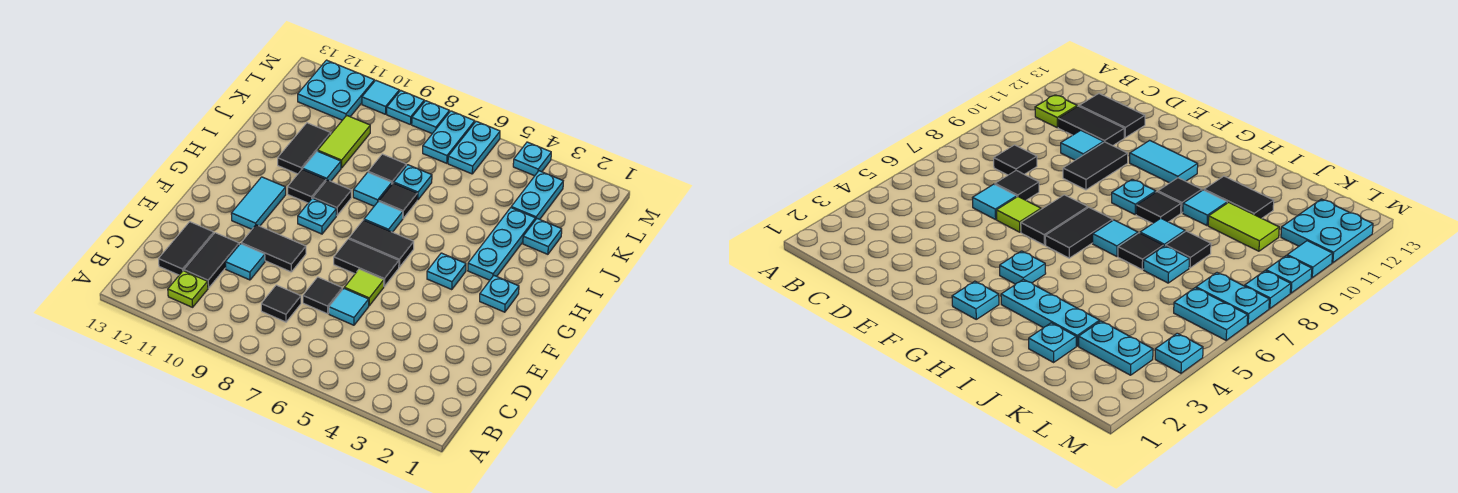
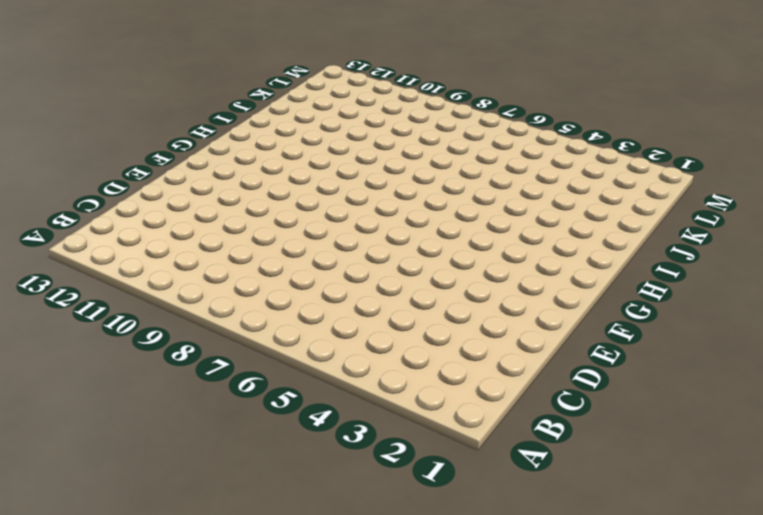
none -> lime 1x1 plate [168,271,208,307]
none -> black 1x1 tile [261,285,301,322]
none -> black 1x2 tile [184,233,239,288]
none -> black 1x2 tile [159,222,214,275]

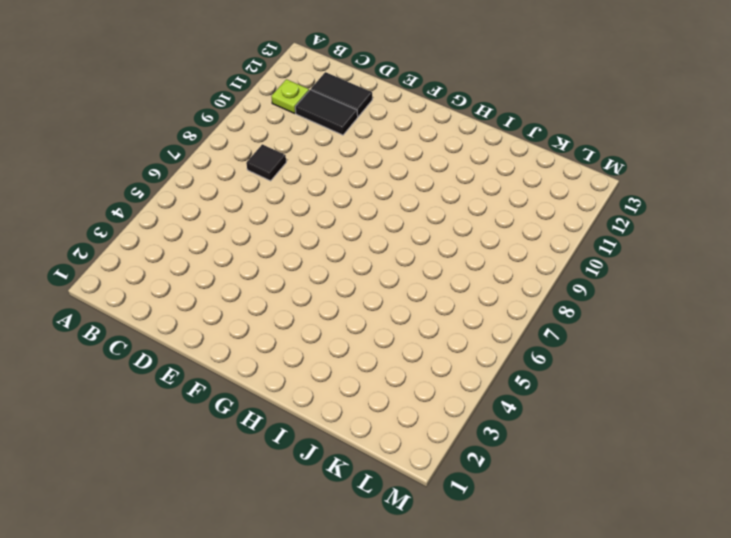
none -> cyan 1x1 tile [329,289,369,325]
none -> black 1x1 tile [303,277,342,314]
none -> cyan 1x1 tile [225,244,265,280]
none -> lime 1x1 tile [344,269,384,306]

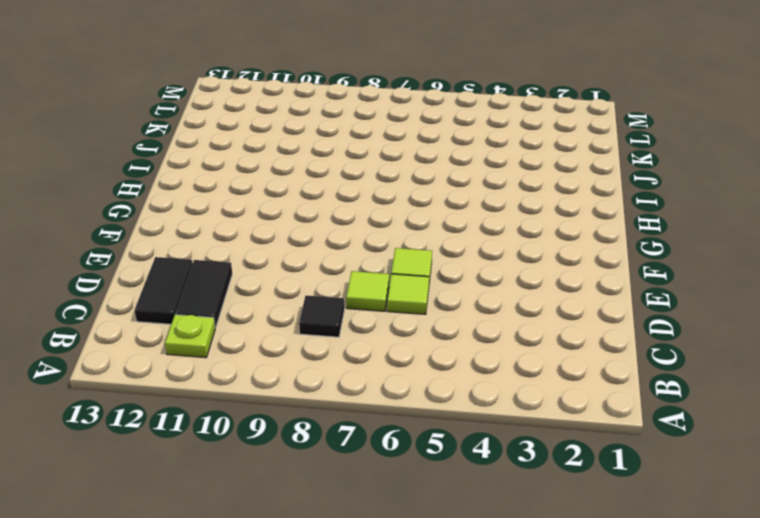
lime 1x1 tile [387,274,429,315] -> cyan 1x1 tile [329,289,369,325]
lime 1x1 tile [346,271,389,311] -> black 1x1 tile [303,277,342,314]
none -> cyan 1x1 tile [225,244,265,280]
none -> black 1x2 tile [241,225,306,272]
none -> black 1x2 tile [334,239,399,286]
none -> cyan 1x2 tile [231,177,286,229]

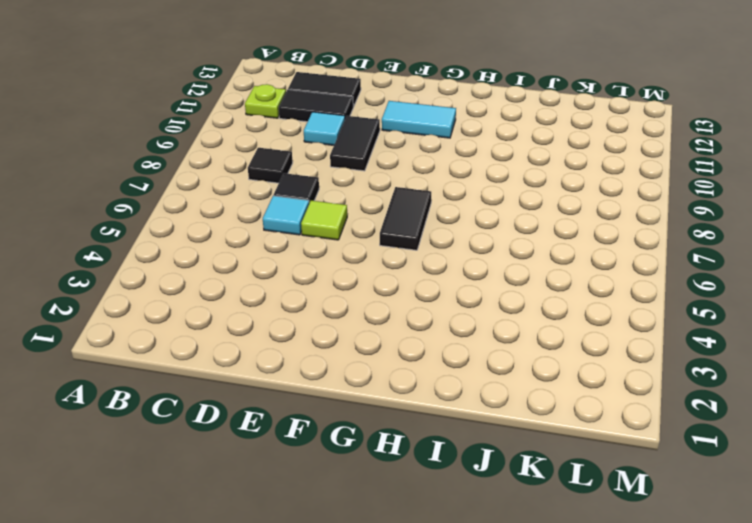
none -> black 1x2 tile [334,239,399,286]
none -> cyan 1x1 plate [480,276,519,312]
none -> cyan 1x1 plate [427,253,466,290]
none -> cyan 1x1 plate [298,198,336,234]

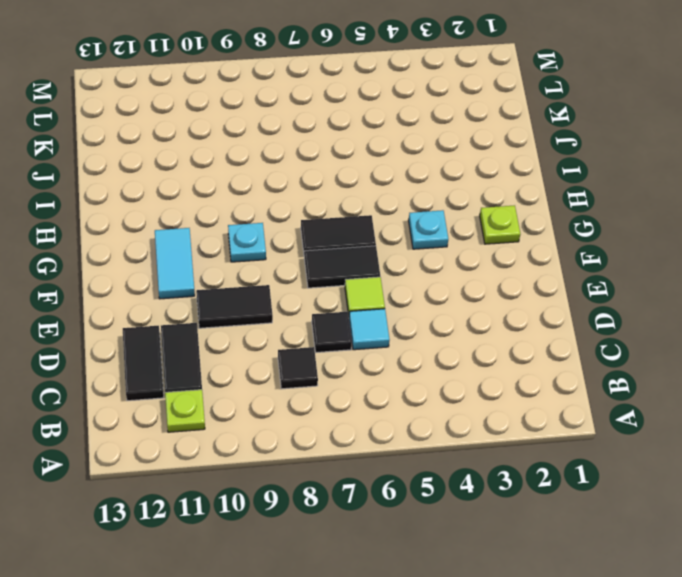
lime 1x1 plate [480,205,520,244] -> cyan 1x1 plate [480,276,519,312]
none -> cyan 1x1 tile [225,244,265,280]
none -> cyan 1x3 plate [468,208,535,280]
none -> cyan 1x1 tile [364,201,403,232]
none -> black 1x1 tile [313,180,351,215]

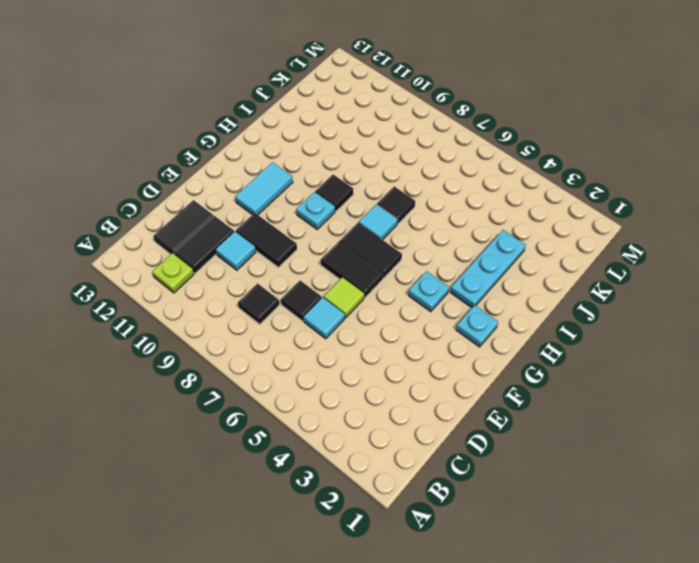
none -> black 1x1 tile [288,169,326,203]
none -> cyan 1x1 tile [353,172,392,206]
none -> cyan 1x1 tile [303,151,341,181]
none -> black 1x2 tile [278,123,331,174]

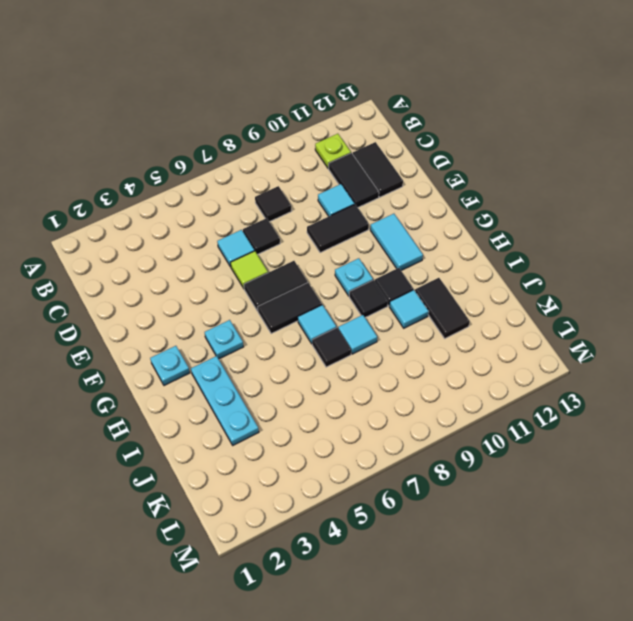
none -> cyan 1x1 plate [523,219,562,254]
none -> cyan 1x1 plate [394,165,432,200]
none -> black 1x1 tile [368,154,406,183]
none -> lime 1x2 tile [318,115,370,168]

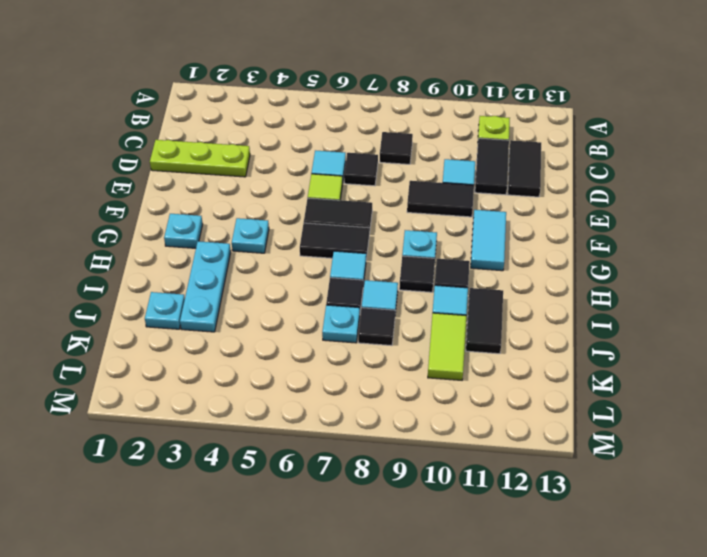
lime 1x3 plate [150,140,250,177] -> none
none -> cyan 1x2 plate [511,171,563,220]
none -> cyan 1x2 plate [448,121,500,174]
none -> cyan 1x2 plate [423,111,475,163]
none -> cyan 2x2 plate [298,60,374,120]

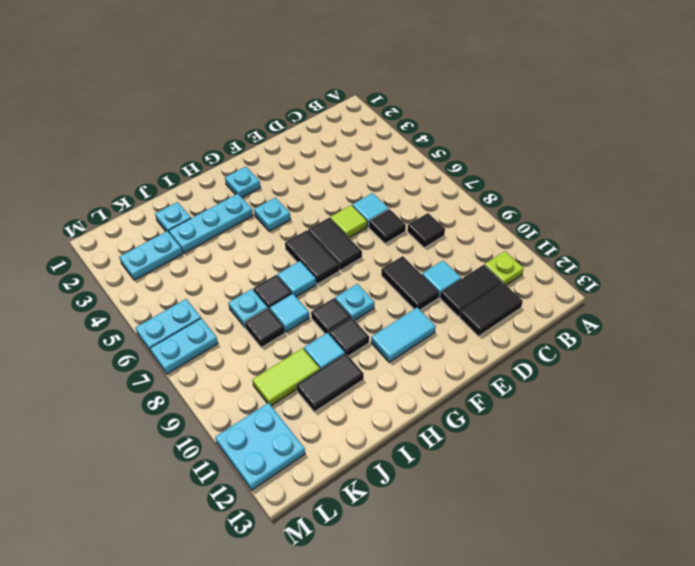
none -> cyan 1x1 plate [513,142,551,176]
none -> cyan 1x1 plate [412,101,449,134]
none -> cyan 1x1 plate [387,90,424,125]
none -> cyan 1x1 tile [362,80,399,114]

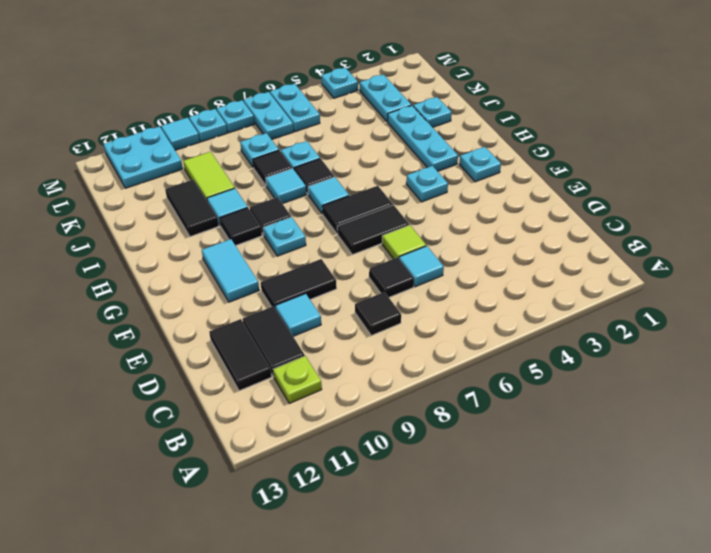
cyan 1x1 plate [240,133,279,167] -> none

